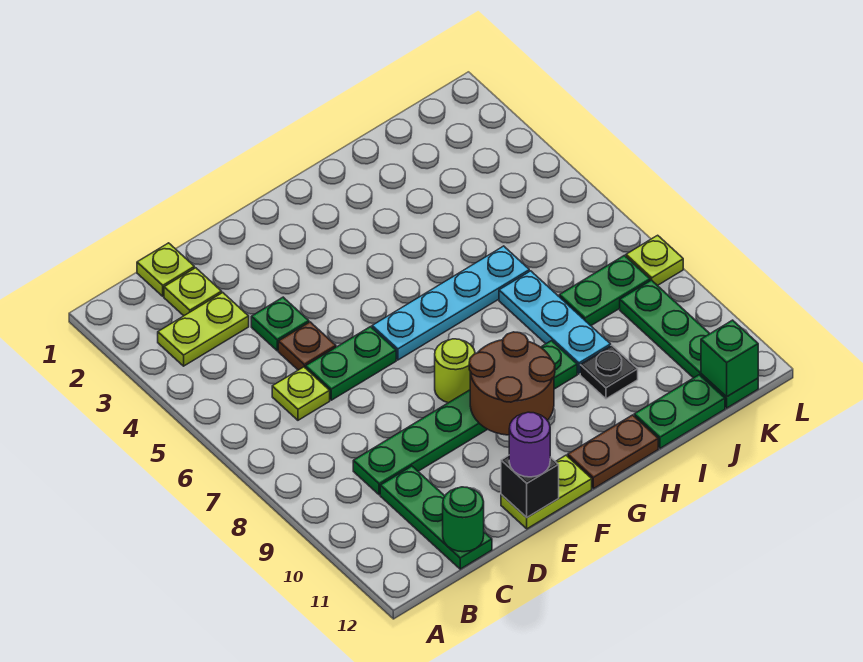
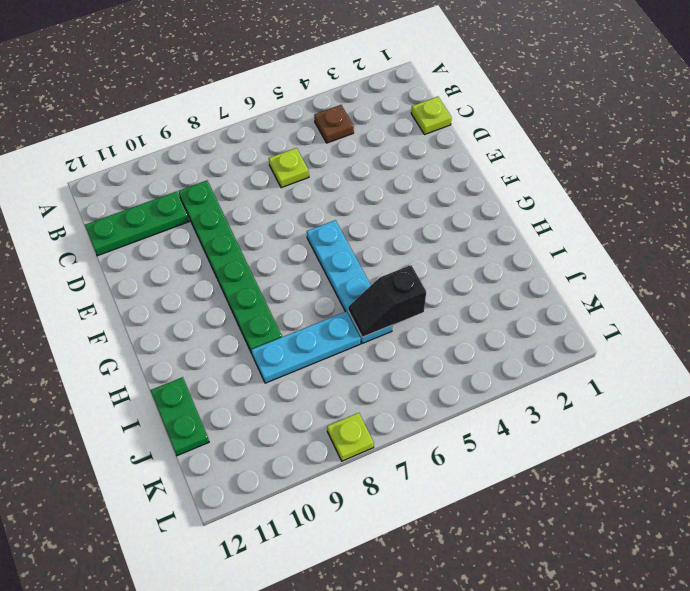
brown 1x1 plate [314,105,354,143] -> brown 1x1 plate moved to [278,322,336,370]
black 1x2 slope [348,265,426,337] -> none
none -> lime 1x2 plate [158,293,249,366]
none -> lime 1x1 plate [164,268,222,316]
none -> green 1x1 plate [251,297,309,351]

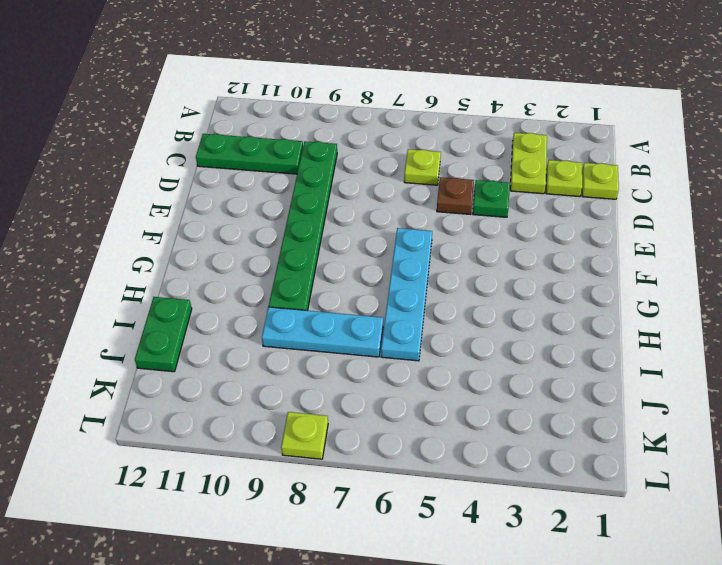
none -> green 1x2 plate [306,327,396,400]
none -> lime 1x2 plate [501,455,592,529]
none -> lime 1x1 round brick [435,339,475,403]

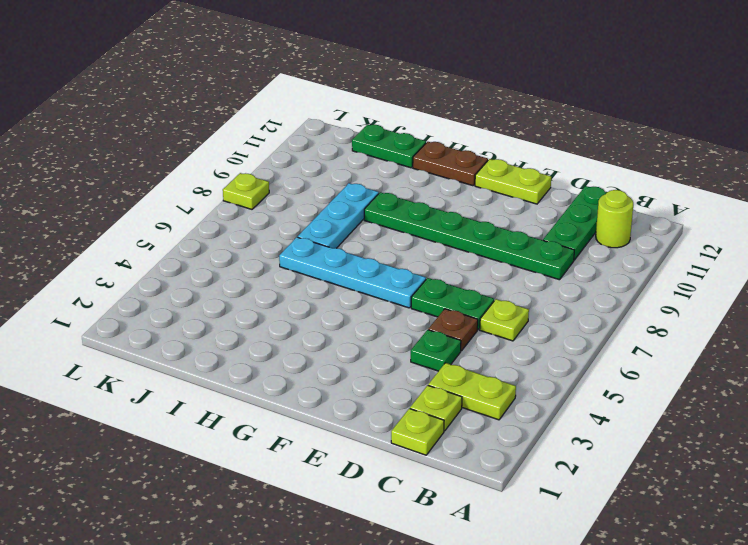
lime 1x1 round brick [596,190,633,248] -> lime 1x1 round brick moved to [435,339,475,403]
none -> black 1x1 plate [580,345,638,399]
none -> green 1x2 plate [559,255,650,326]
none -> green 1x4 plate [620,280,758,408]

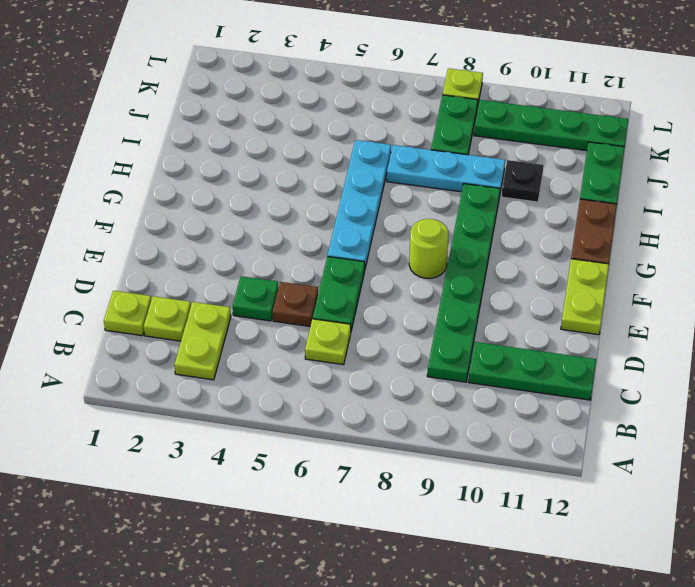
none -> green 1x1 round brick [443,487,484,552]
none -> black 1x1 brick [501,456,559,517]
none -> brown 2x2 round brick [469,332,555,435]

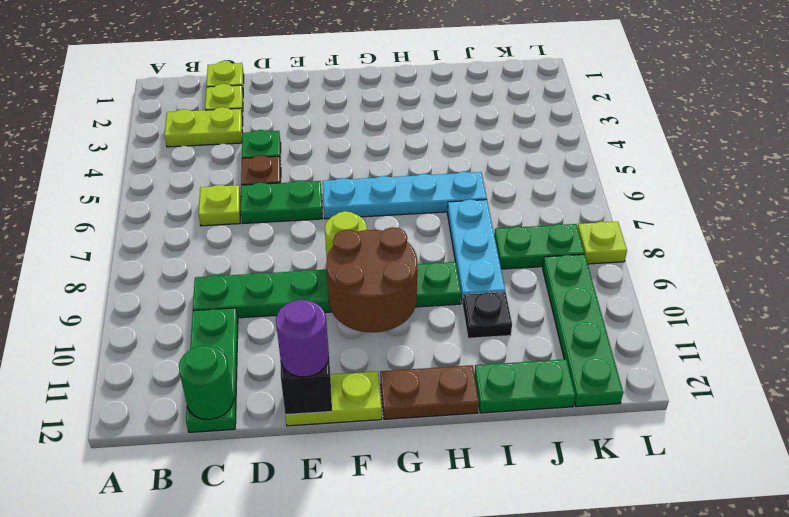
none -> green 1x1 brick [701,320,758,397]

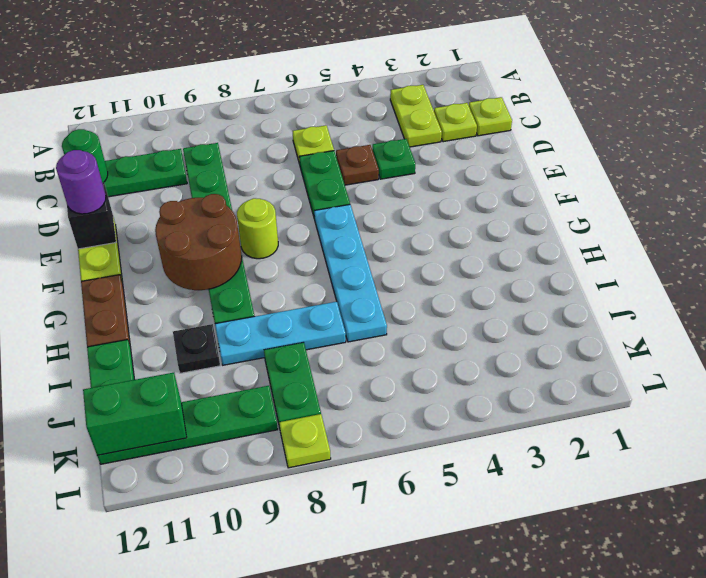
green 1x2 brick [83,373,187,455] -> green 1x1 brick [701,320,758,397]

